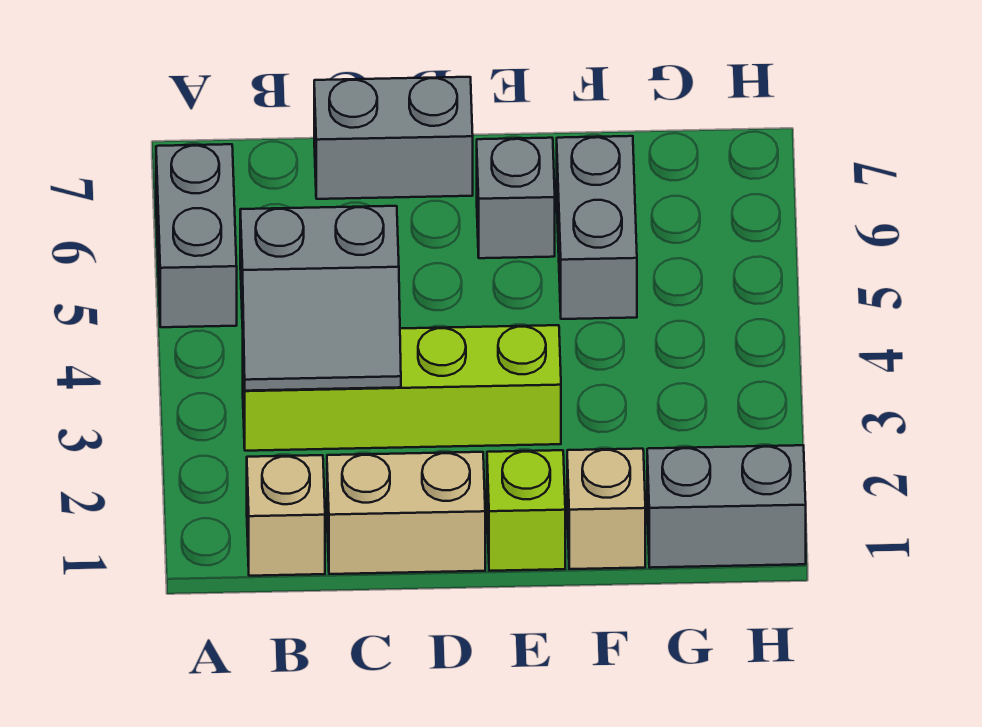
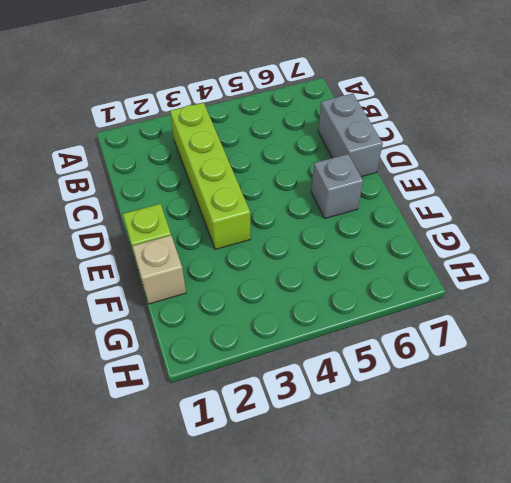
none -> grey 1x2 brick [156,144,237,327]
none -> tan 1x1 brick [247,455,325,576]

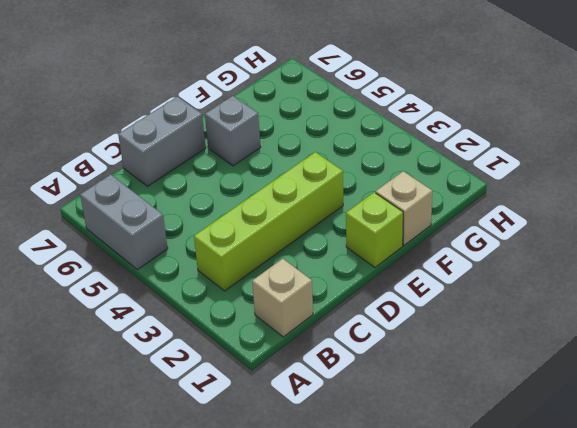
none -> tan 1x2 brick [327,452,485,574]
none -> grey 1x2 brick [557,136,637,319]

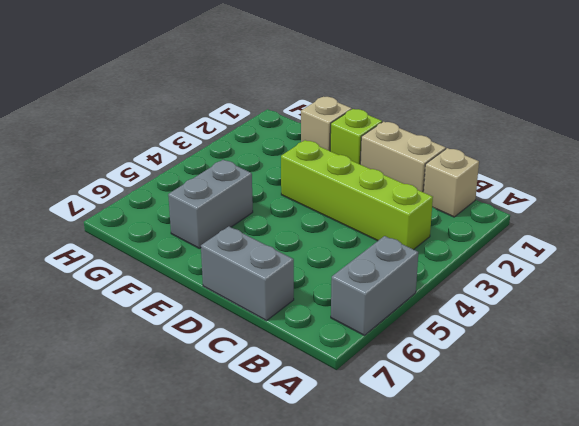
none -> grey 1x1 brick [477,138,555,258]
none -> grey 1x2 brick [647,445,806,568]

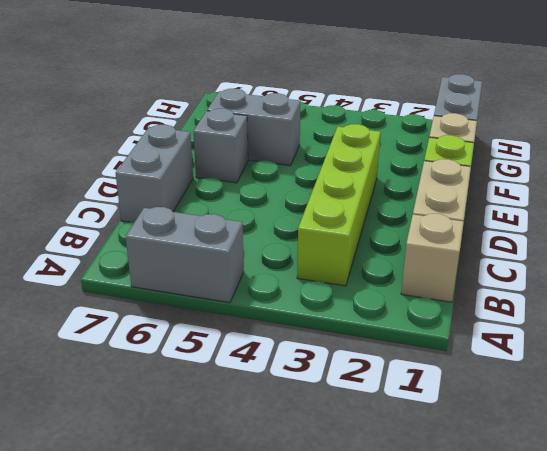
none -> grey 2x2 slope [240,206,401,391]

